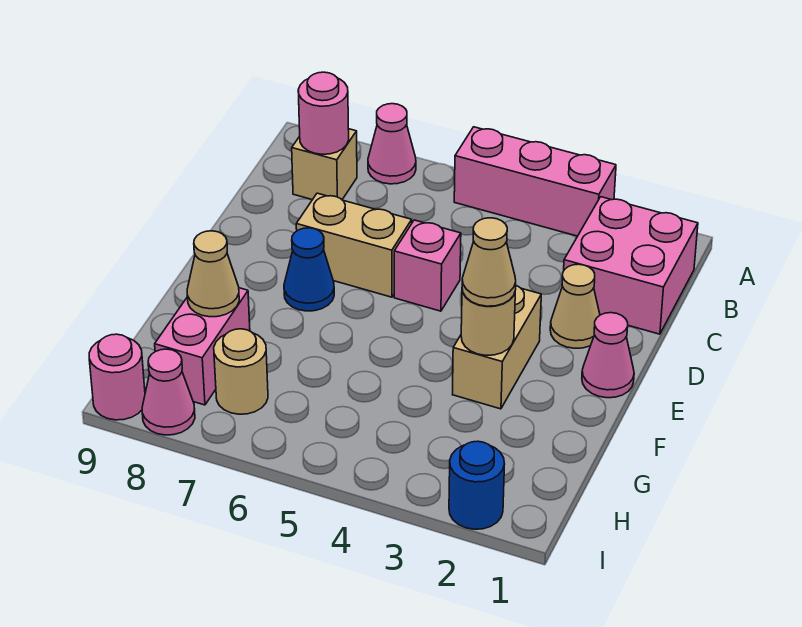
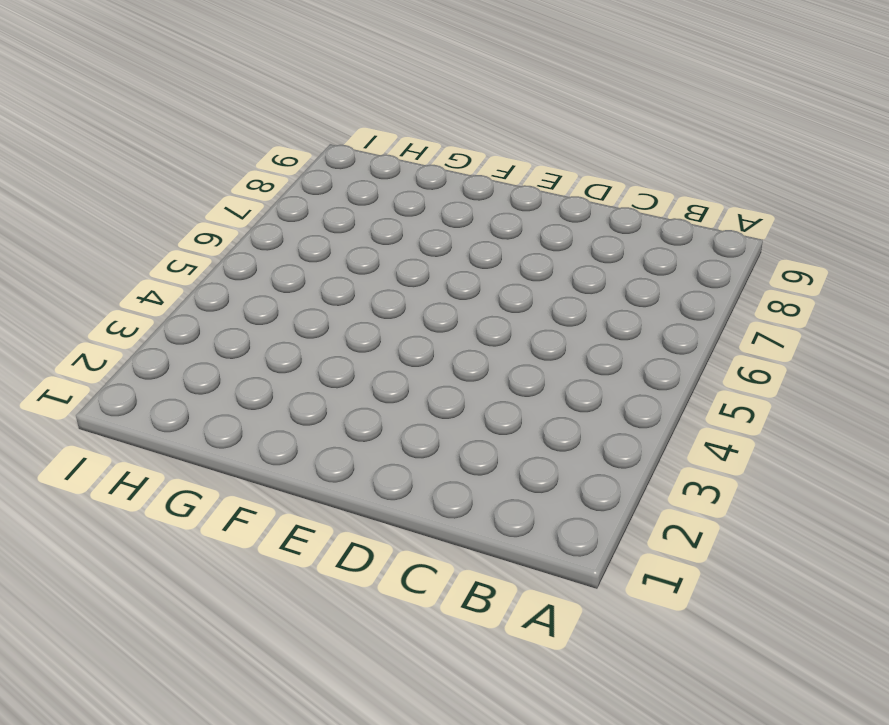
none -> pink 1x3 brick [454,127,616,236]
none -> pink 1x1 cone [368,104,416,184]
none -> pink 2x2 brick [564,197,698,334]

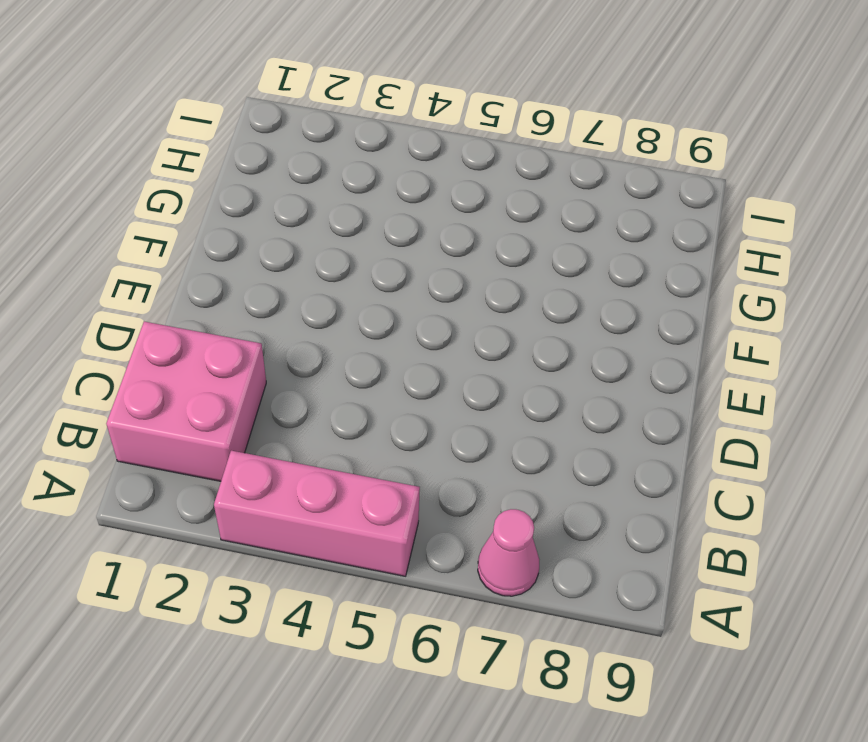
none -> tan 1x1 brick [292,129,357,200]
none -> tan 1x1 cone [550,264,600,348]
none -> pink 1x1 brick [394,220,461,311]

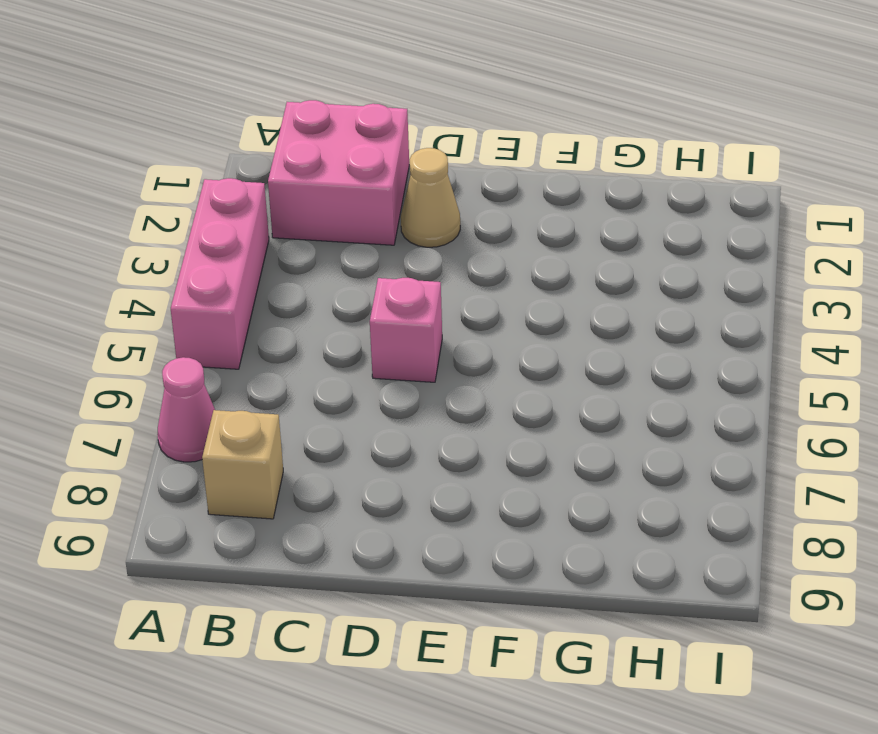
none -> tan 1x2 brick [296,193,412,297]
none -> pink 1x1 cone [582,313,634,398]
none -> tan 1x2 brick [453,286,541,409]

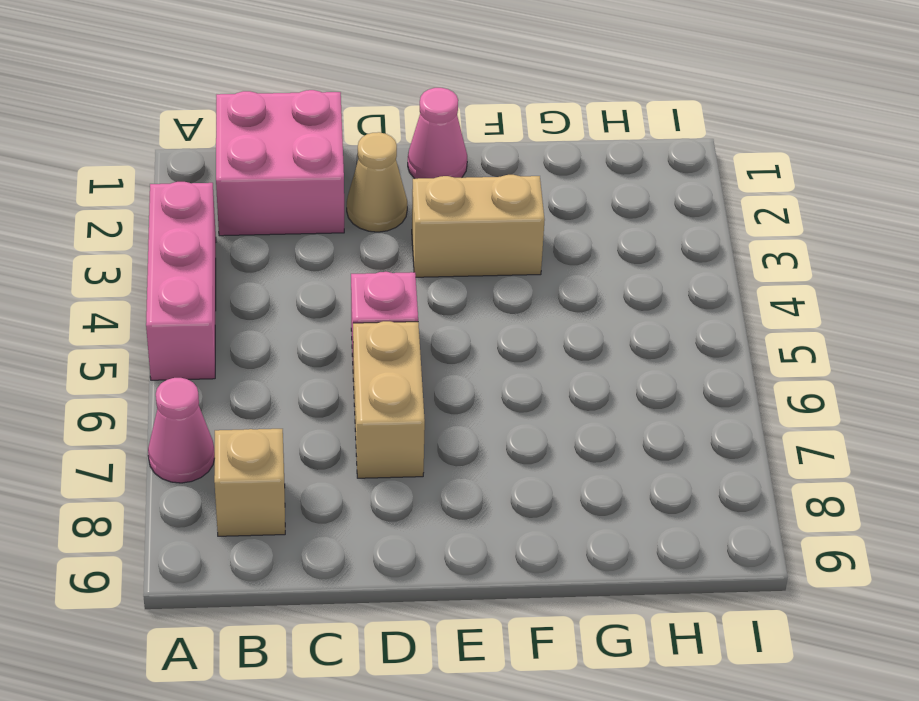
none -> blue 1x1 cone [284,228,334,311]
none -> pink 1x2 brick [155,288,250,405]
none -> tan 1x1 round brick [214,329,268,414]

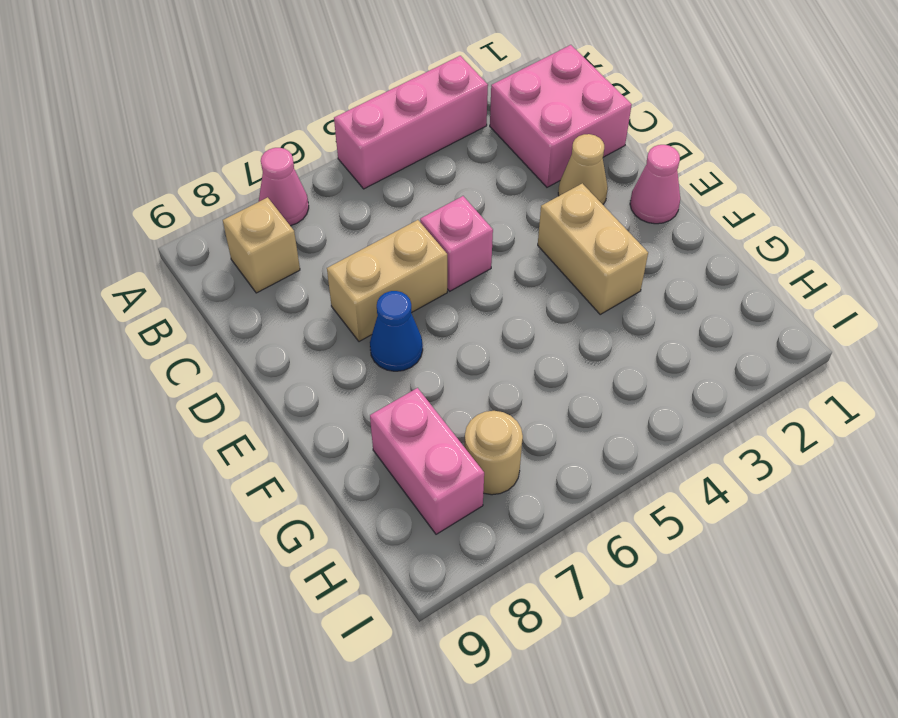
none -> blue 1x1 round brick [449,441,505,529]
none -> pink 1x1 cone [142,349,195,435]
none -> pink 1x1 round brick [89,334,145,420]

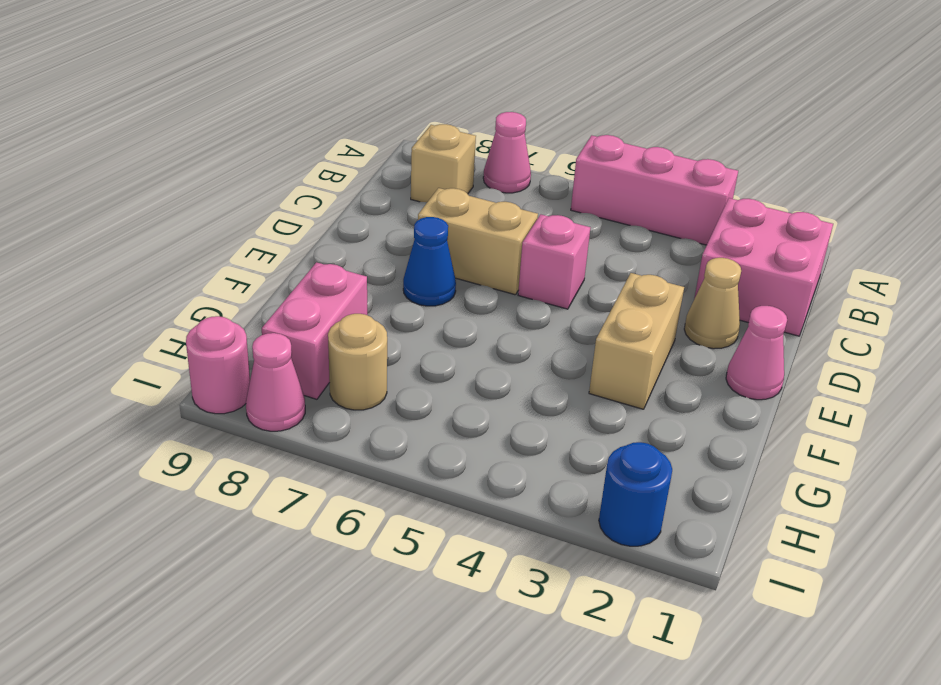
none -> pink 1x1 round brick [298,72,349,154]
none -> tan 1x1 round brick [461,290,515,355]
none -> tan 1x1 cone [187,231,239,317]

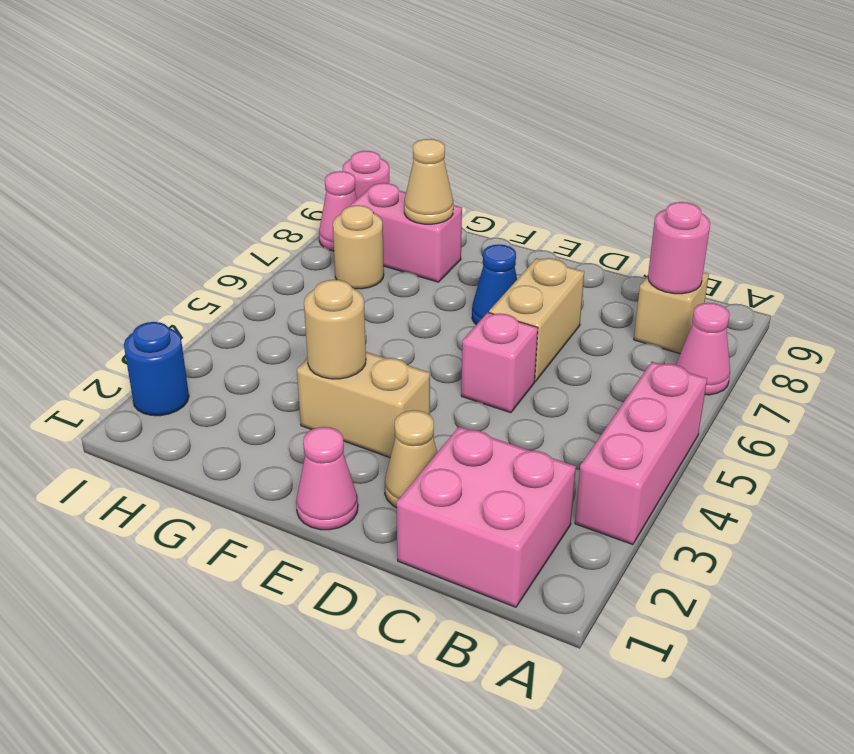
none -> tan 1x1 cone [462,218,516,306]

